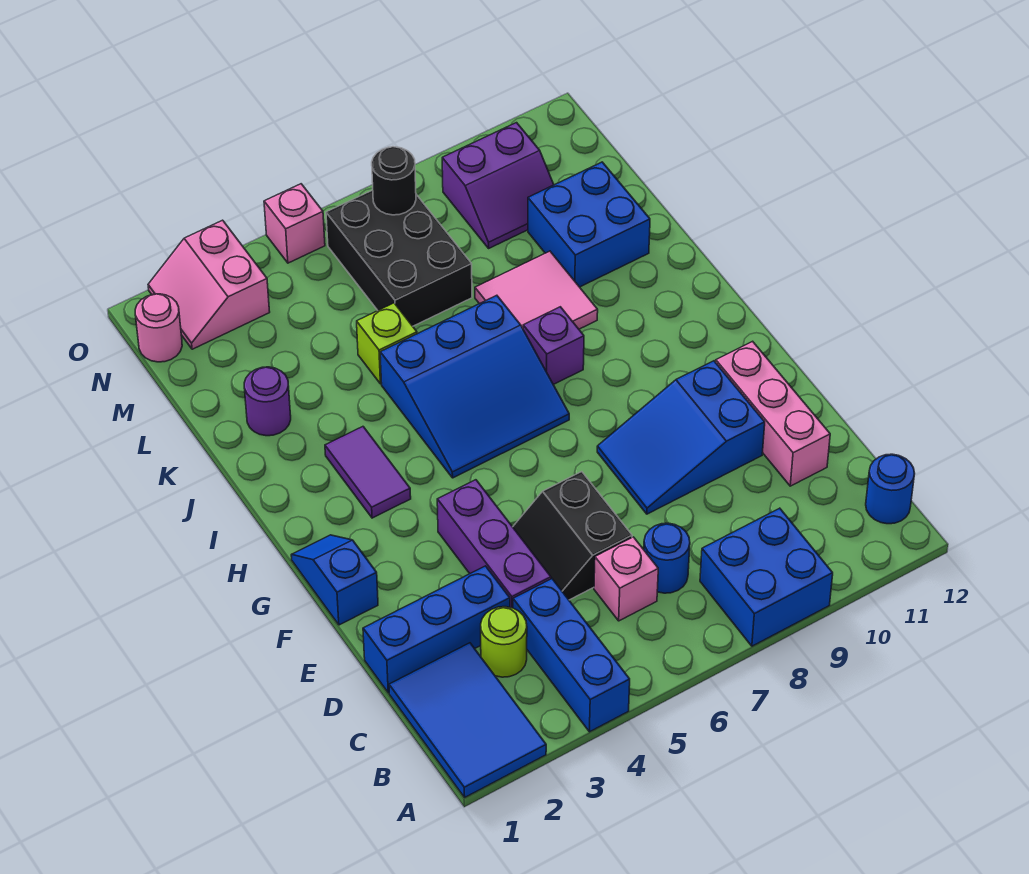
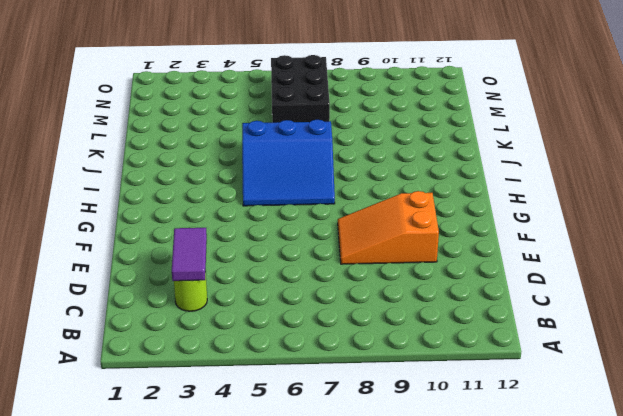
purple 1x2 tile [172,228,207,281] -> purple 1x2 tile moved to [325,427,411,518]
orange 2x3 slope [338,191,439,264] -> blue 2x3 slope [597,361,765,514]
none -> blue 2x3 tile [389,643,546,797]
none -> blue 1x3 brick [513,579,630,732]
none -> blue 2x2 brick [700,508,833,646]

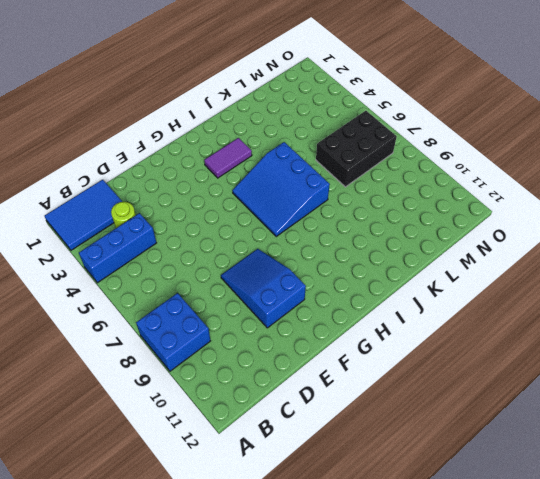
none -> blue 1x1 round brick [866,454,915,524]
none -> pink 1x1 brick [594,537,658,621]
none -> blue 1x1 round brick [644,523,690,593]

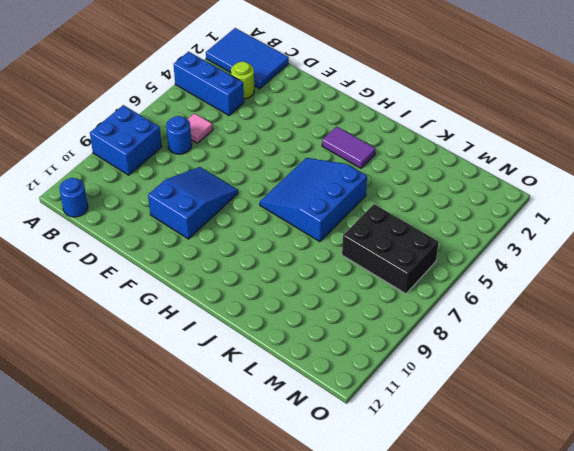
pink 1x1 tile [187,113,213,143] -> pink 1x1 brick [594,537,658,621]
none -> blue 1x3 brick [363,566,510,693]
none -> purple 1x3 brick [437,480,551,608]
none -> black 2x2 slope [513,472,632,600]

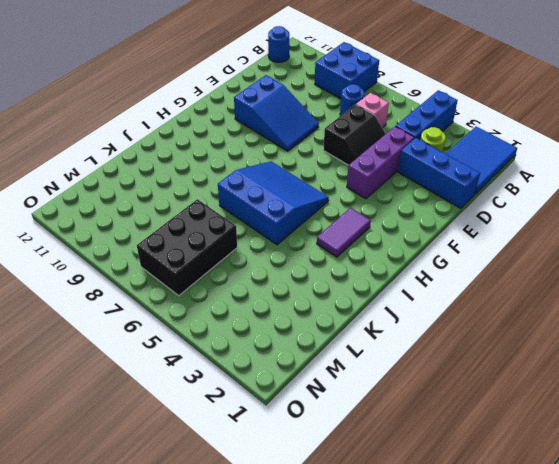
none -> pink 1x3 brick [716,341,830,486]
none -> blue 1x2 slope [291,535,378,625]
none -> purple 1x1 brick [523,307,584,385]

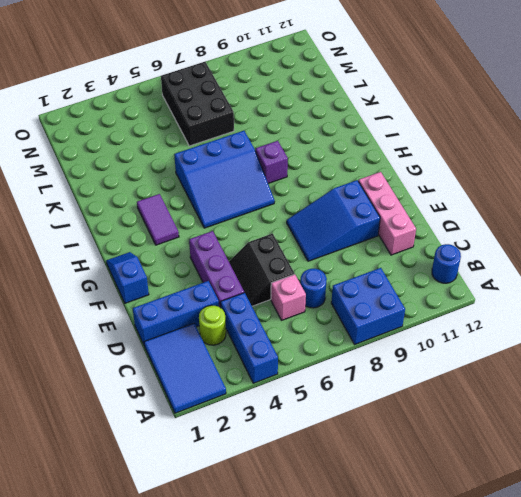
none -> pink 2x2 tile [475,251,598,329]
none -> purple 1x1 round brick [244,367,291,436]
none -> lime 1x1 brick [357,303,417,384]

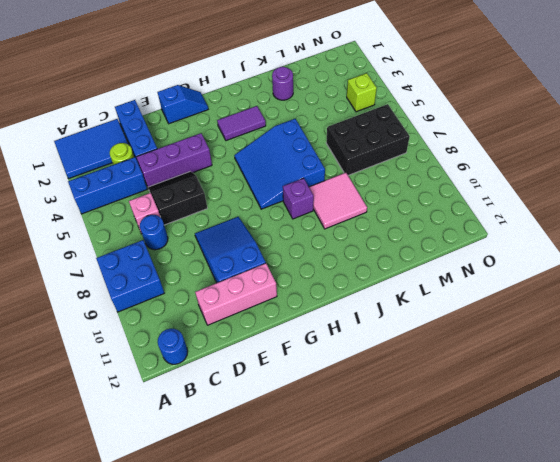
lime 1x1 brick [347,73,377,112] -> lime 1x1 brick moved to [357,303,417,384]
none -> blue 2x2 brick [528,162,650,287]
none -> purple 2x2 slope [442,123,554,248]
none -> pink 1x1 round brick [135,294,182,362]

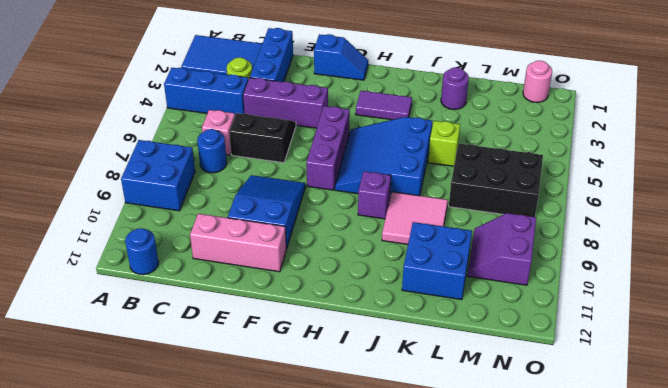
purple 1x3 brick [306,106,350,190] -> none
none -> pink 2x2 slope [148,220,270,349]
none -> pink 1x1 brick [264,184,325,263]
none -> black 1x1 round brick [372,147,416,215]

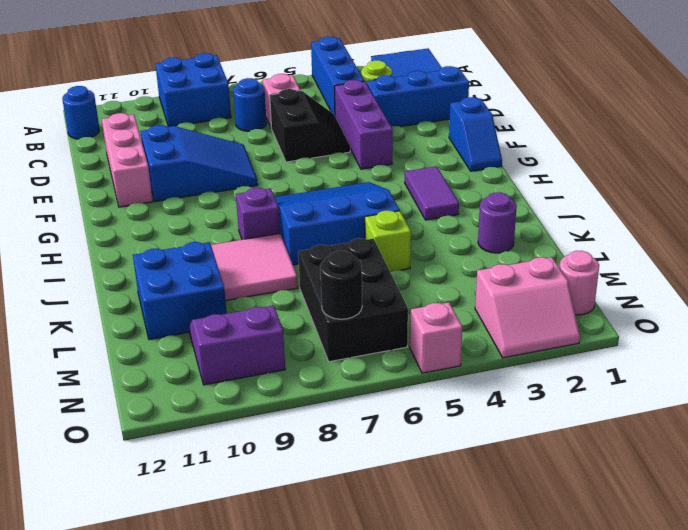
pink 2x2 slope [475,257,580,358] -> pink 2x2 slope turned to [148,220,270,349]

